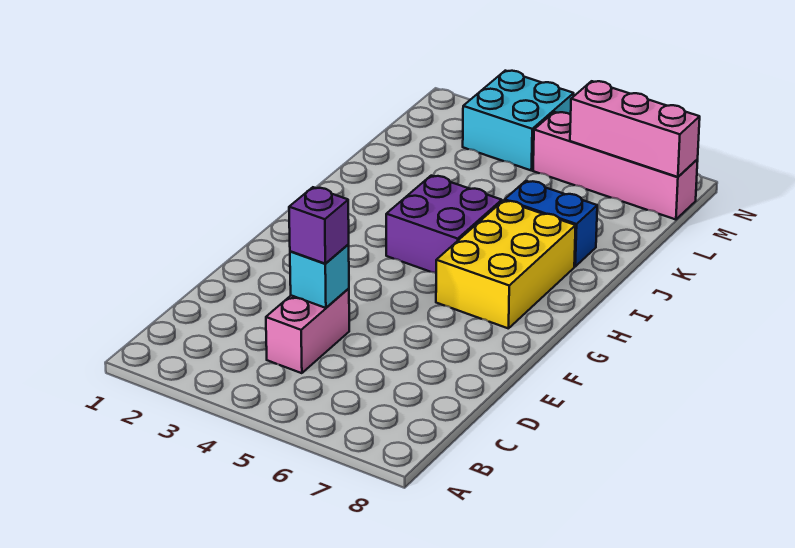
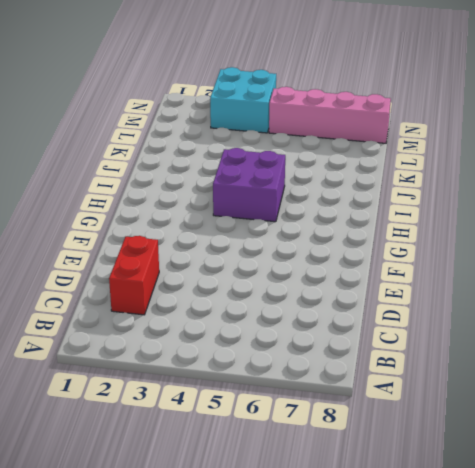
red 1x2 brick [109,236,159,315] -> none
none -> pink 1x2 brick [266,288,349,373]
none -> yellow 2x3 brick [436,200,576,329]

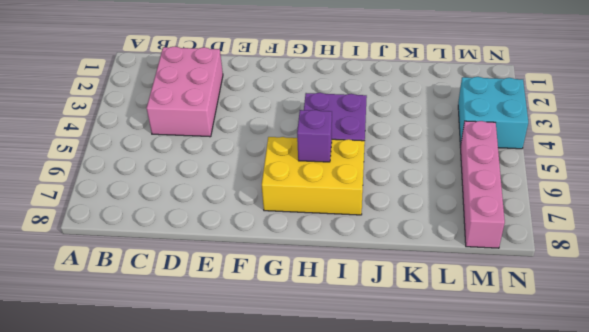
pink 2x3 brick [147,47,223,137] -> pink 1x2 brick [266,288,349,373]
purple 1x1 brick [297,110,332,162] -> purple 1x1 brick moved to [289,187,349,264]
none -> blue 1x2 brick [505,181,597,266]
none -> cyan 1x1 brick [290,245,349,308]

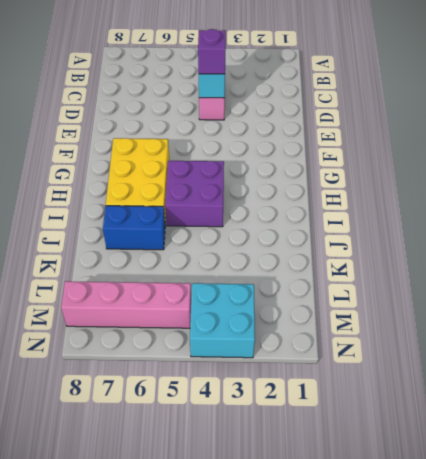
none -> pink 1x3 brick [570,81,700,177]

